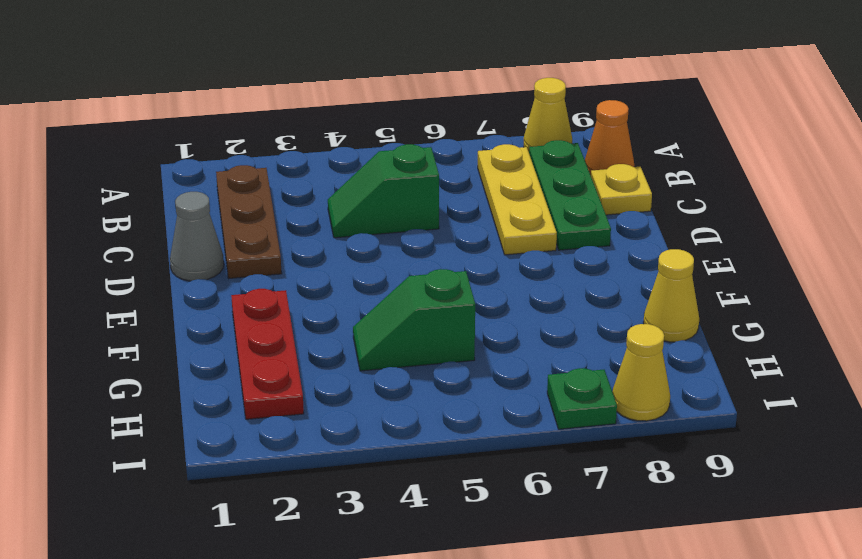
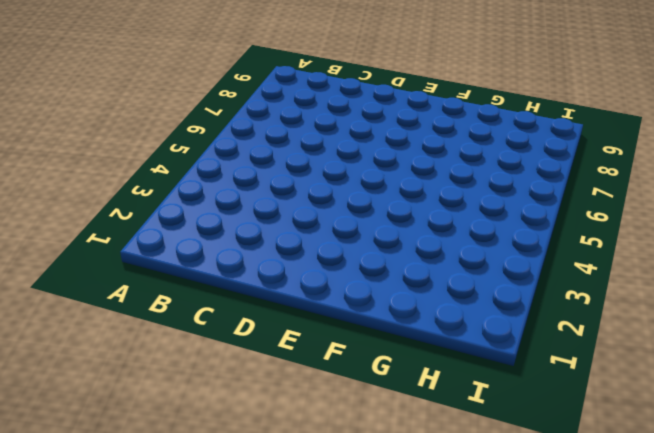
none -> yellow 1x1 cone [524,78,572,152]
none -> brown 1x3 plate [216,165,282,278]
none -> yellow 1x3 plate [478,144,557,255]

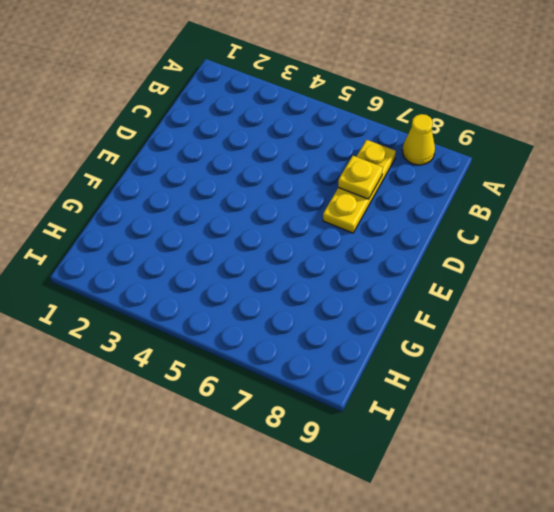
yellow 1x1 plate [338,156,383,199] -> yellow 1x1 plate moved to [591,164,652,215]
none -> brown 1x3 plate [216,165,282,278]
none -> green 1x3 plate [529,140,611,250]
none -> orange 1x1 cone [585,100,634,175]

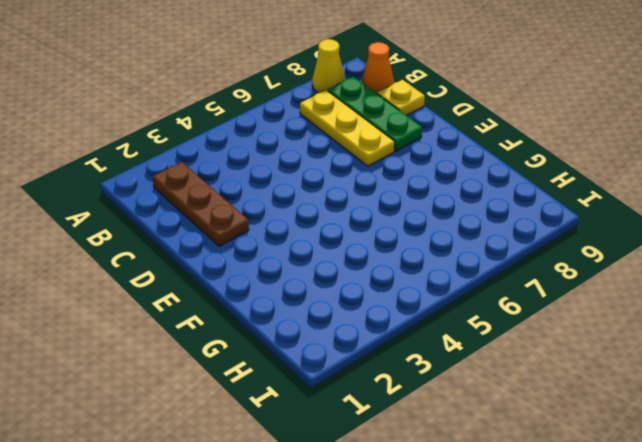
none -> green 1x2 slope [328,144,439,238]
none -> grey 1x1 cone [170,192,224,281]
none -> red 1x3 plate [231,289,304,419]

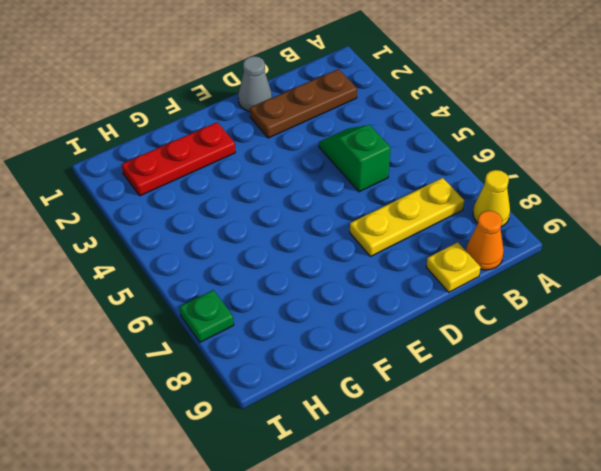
none -> green 1x3 plate [529,140,611,250]
none -> green 1x2 slope [353,269,475,371]
none -> yellow 1x1 cone [643,249,699,342]

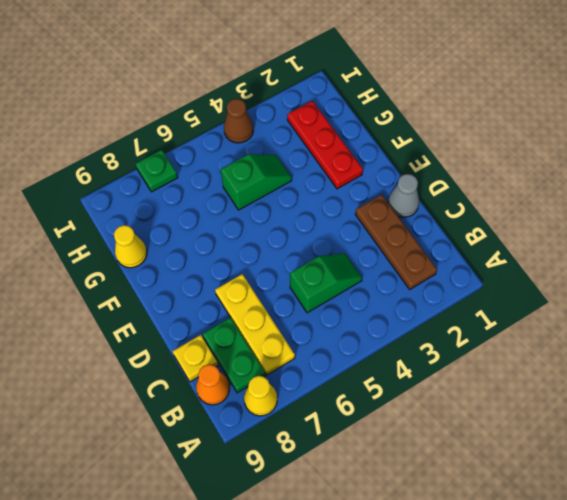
green 1x2 plate [203,318,265,393] -> green 1x3 plate [529,140,611,250]
brown 1x1 cone [224,99,253,143] -> none
none -> yellow 1x1 cone [612,324,670,421]

